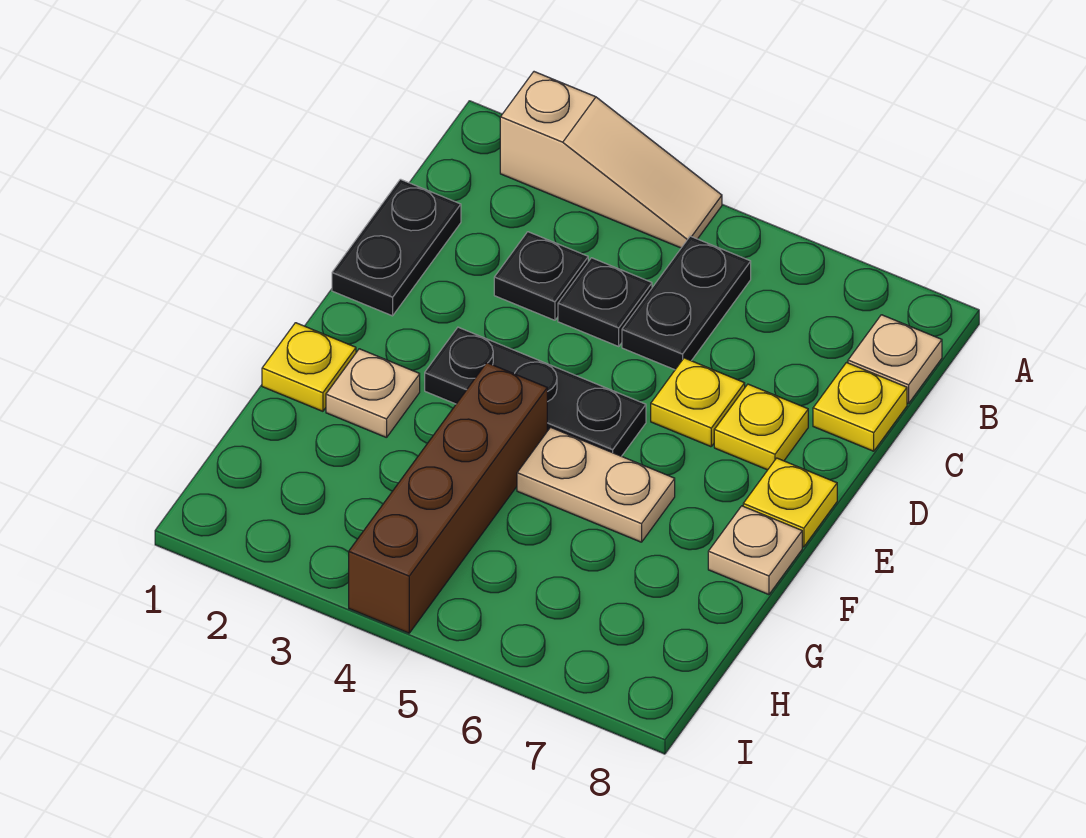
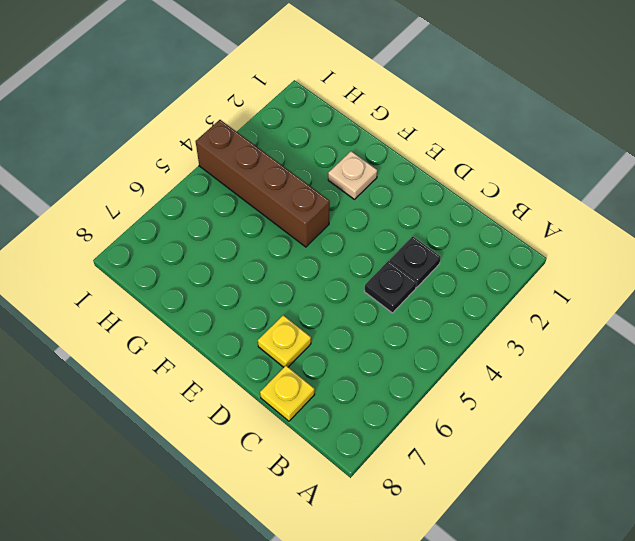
none -> tan 1x3 slope [500,72,722,248]
none -> black 1x2 plate [622,236,751,370]
none -> tan 1x1 plate [848,315,942,403]

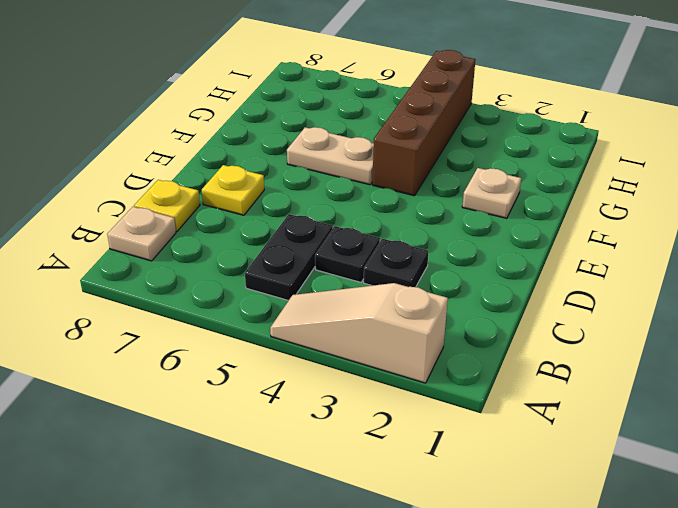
none -> black 1x2 plate [332,179,461,316]
none -> yellow 1x1 plate [651,358,745,447]
none -> black 1x3 plate [425,327,646,456]

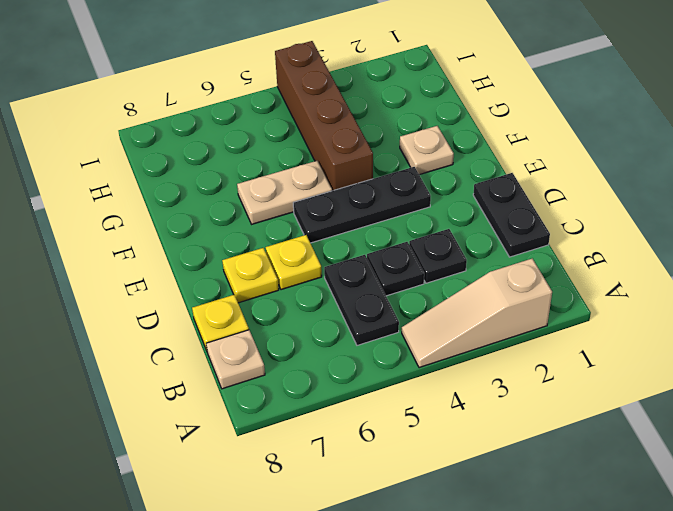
none -> yellow 1x1 plate [743,458,837,547]
none -> yellow 1x1 plate [262,323,356,411]
none -> tan 1x1 plate [708,506,802,595]

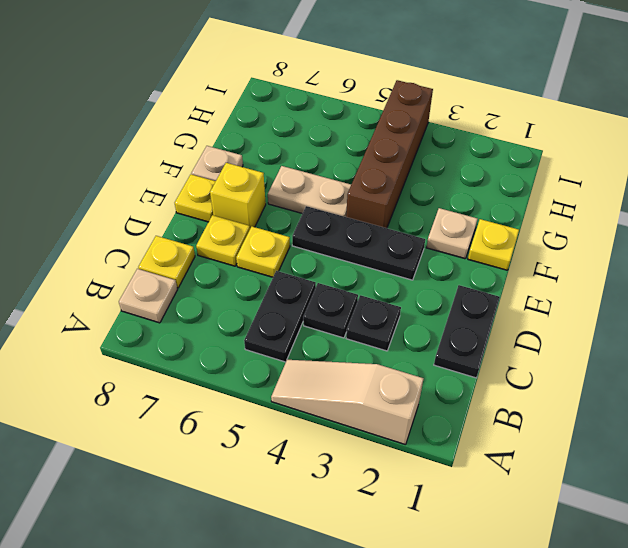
yellow 1x1 brick [210,163,266,228] -> none

